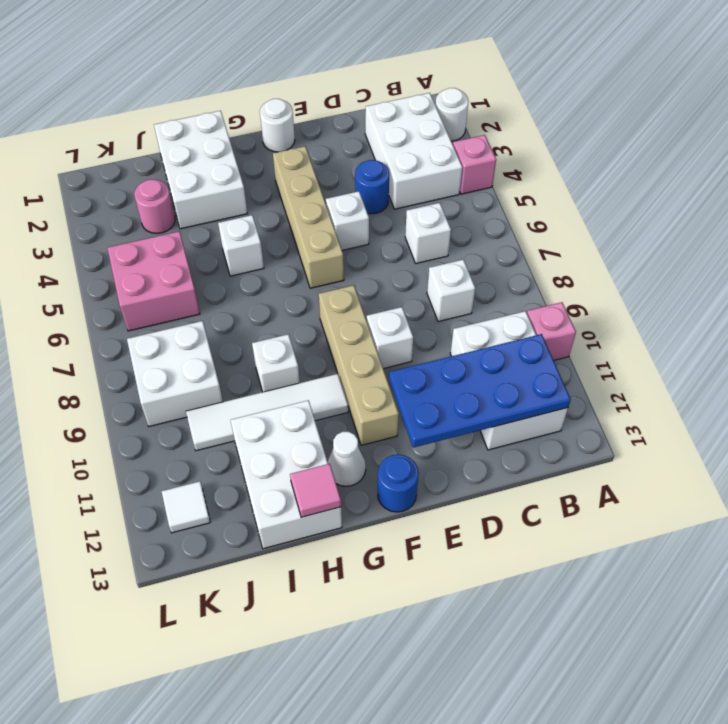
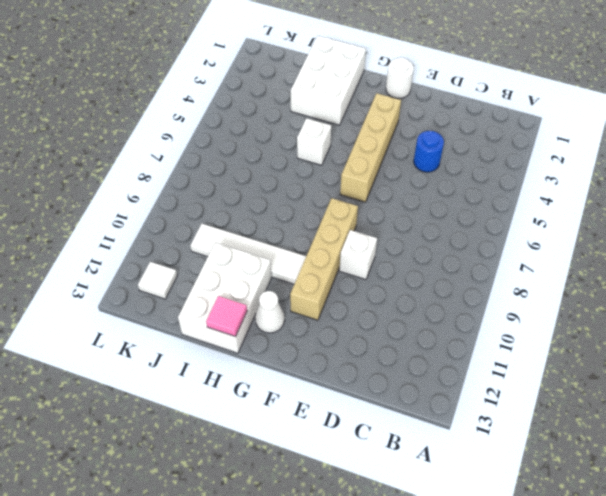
none -> white 1x1 round brick [435,88,468,141]
none -> pink 1x1 brick [453,135,496,194]
none -> pink 1x1 brick [527,302,576,360]

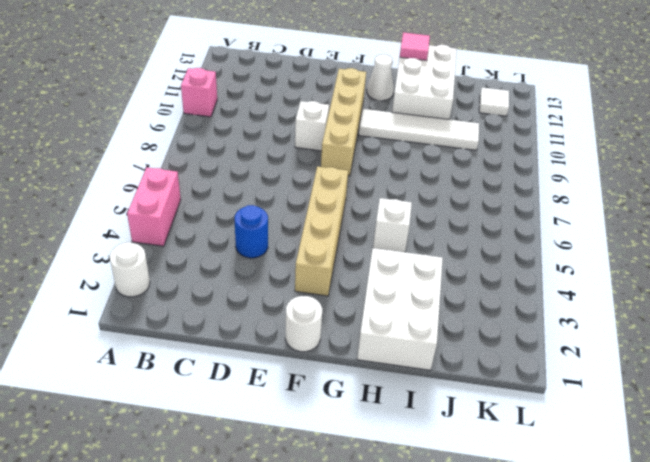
pink 1x2 brick [127,168,181,246] -> pink 1x1 brick [453,135,496,194]
none -> white 2x3 brick [365,93,462,209]
none -> white 2x3 brick [450,311,568,450]
none -> white 1x1 brick [405,203,451,263]

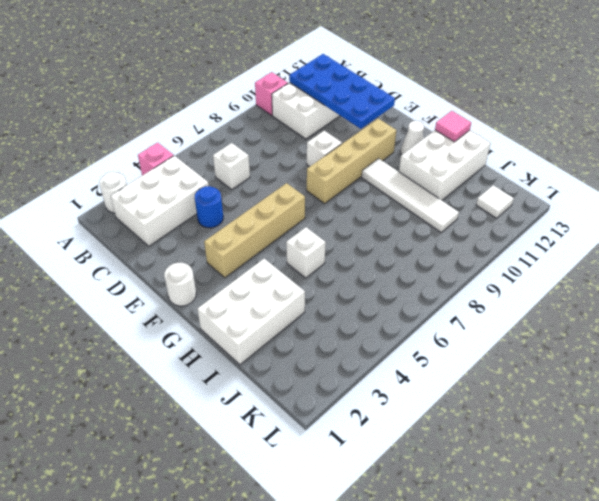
none -> white 1x1 brick [427,260,475,322]
none -> white 1x1 brick [326,191,369,250]
none -> blue 1x1 round brick [378,454,419,512]

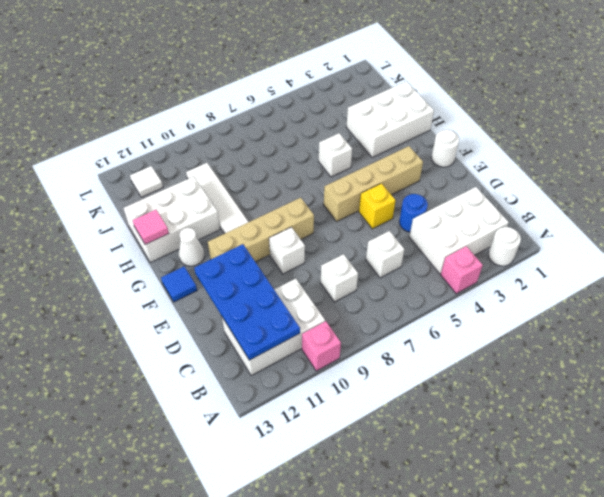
yellow 1x1 brick [359,183,396,229] -> white 1x1 brick [326,191,369,250]
blue 1x1 tile [161,267,197,302] -> blue 1x1 round brick [378,454,419,512]
none -> white 1x1 brick [252,334,300,392]
none -> pink 1x1 round brick [134,180,175,233]
none -> pink 2x2 brick [108,231,200,331]

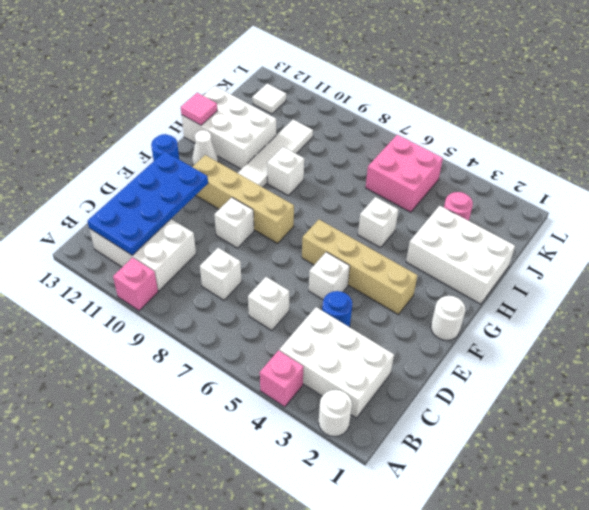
none -> white 2x2 brick [127,321,223,426]

